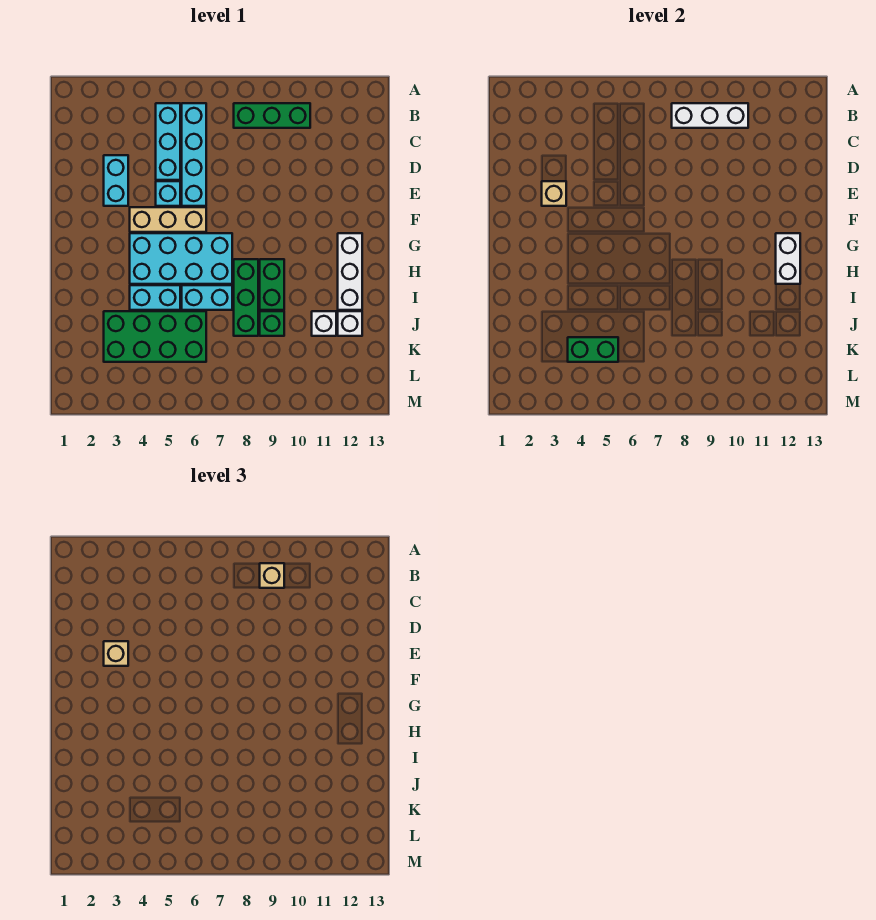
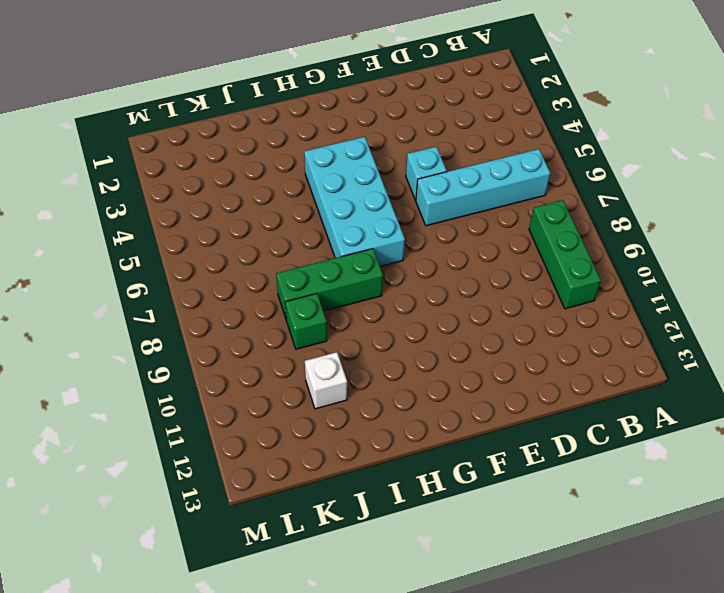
none -> cyan 1x3 brick [156,103,180,180]
none -> cyan 1x2 brick [104,155,128,206]
none -> tan 1x3 brick [130,207,206,232]

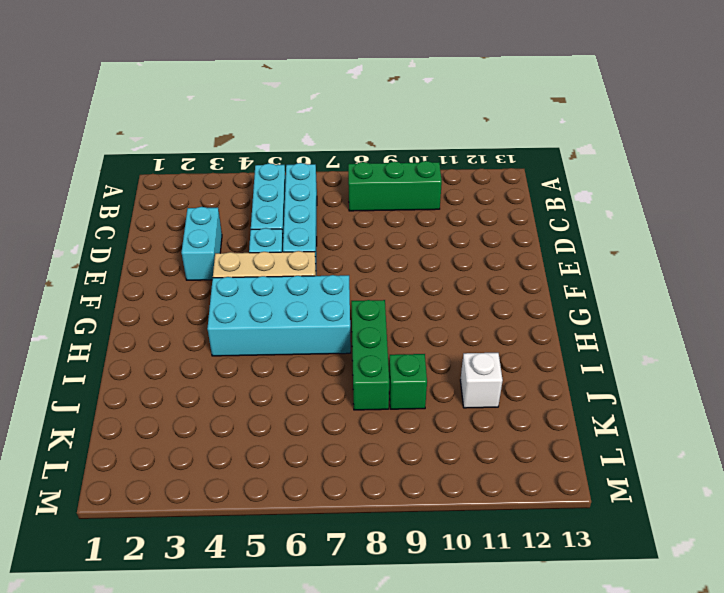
none -> white 1x3 brick [338,233,362,310]
none -> green 1x2 brick [260,259,284,310]
none -> cyan 1x2 brick [130,285,180,310]

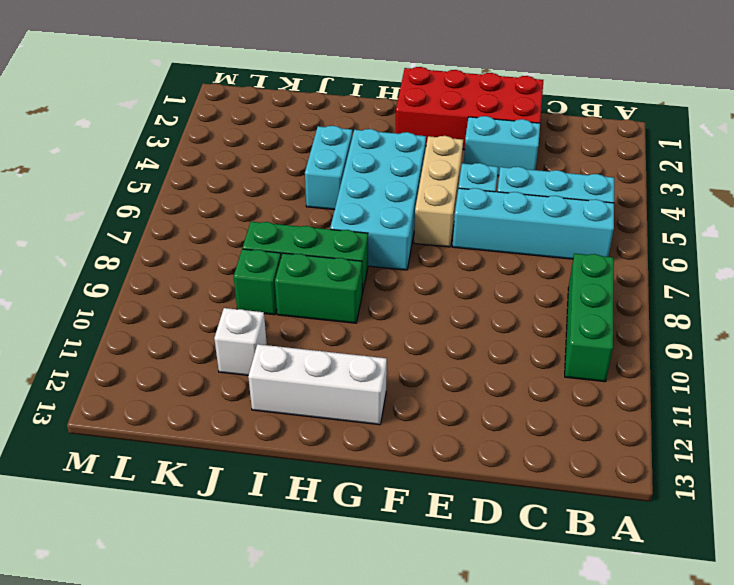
red 2x4 brick [395,67,543,150] -> none
none -> cyan 1x2 brick [182,285,232,310]
none -> green 2x4 brick [104,311,206,362]
none -> white 1x1 brick [338,311,362,336]

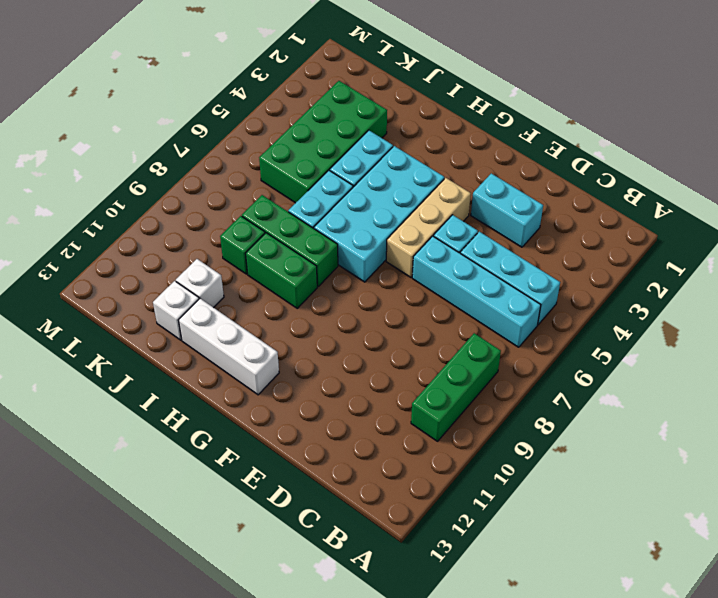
none -> white 1x3 brick [672,103,748,128]
none -> tan 1x1 brick [542,181,566,206]
none -> white 1x2 brick [776,233,800,284]

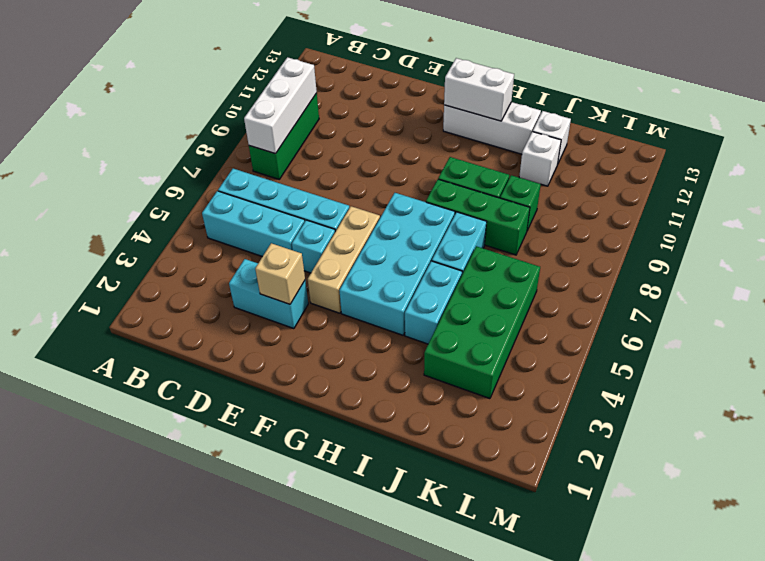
none -> green 1x2 brick [568,337,618,362]
none -> tan 1x1 brick [260,563,284,588]
none -> tan 1x1 brick [104,641,128,666]

